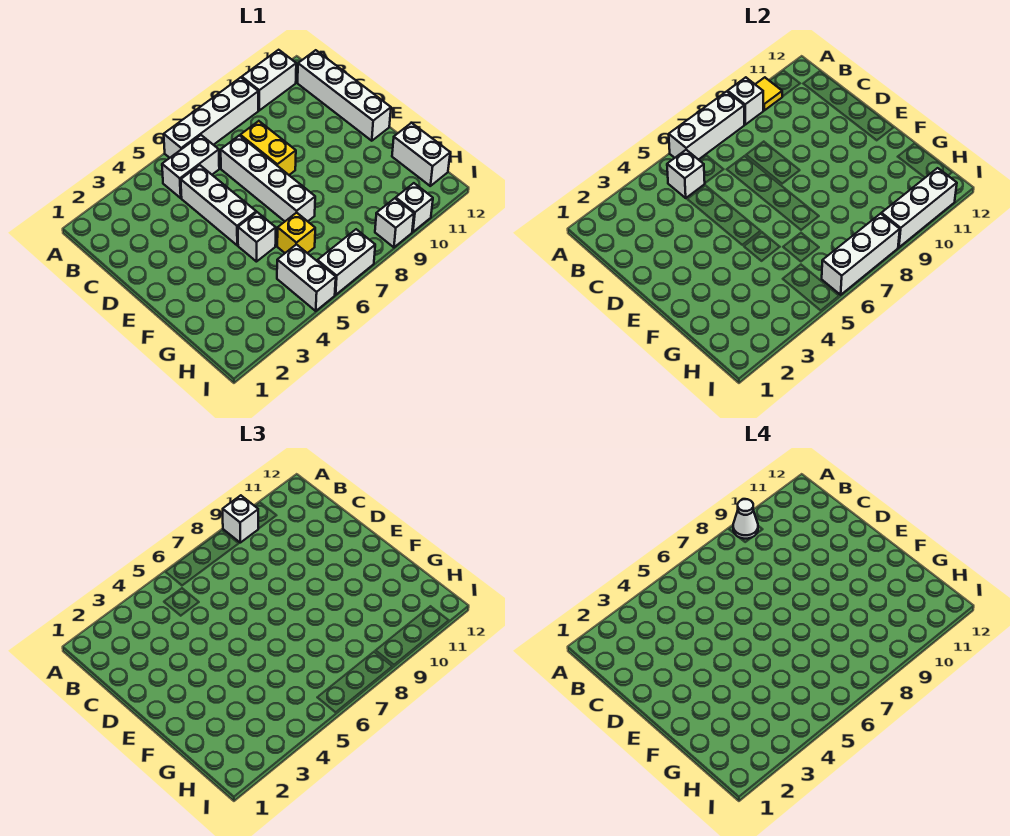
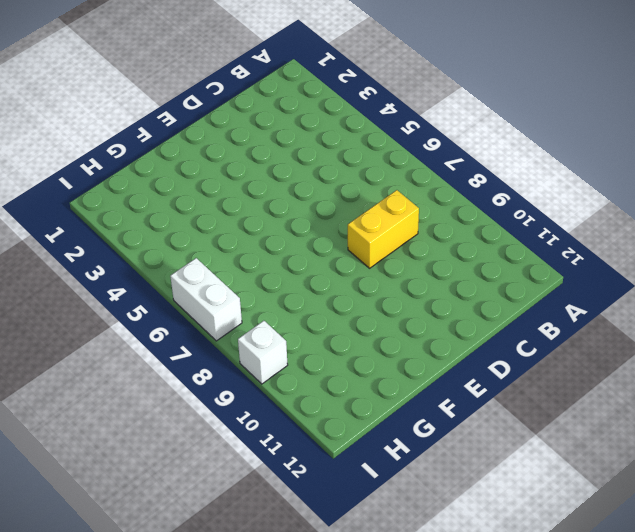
none -> white 1x4 brick [164,77,258,158]
none -> white 1x2 brick [242,50,296,110]
none -> white 1x2 brick [162,135,219,198]

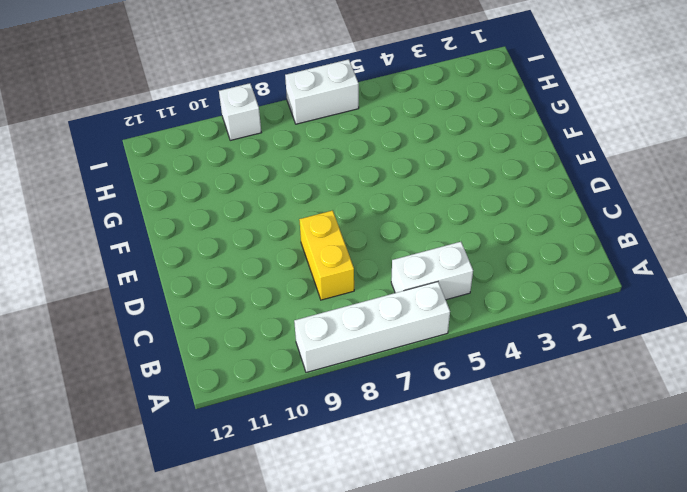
none -> white 1x2 brick [242,50,296,110]
none -> white 1x4 brick [298,50,391,141]
none -> white 1x3 brick [181,165,256,245]

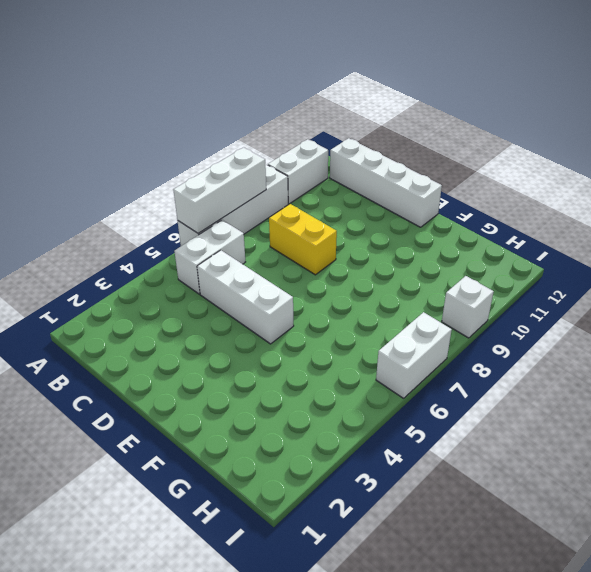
none -> white 1x4 brick [221,136,315,221]
none -> white 1x1 brick [238,212,276,262]
none -> yellow 1x1 brick [277,213,315,253]

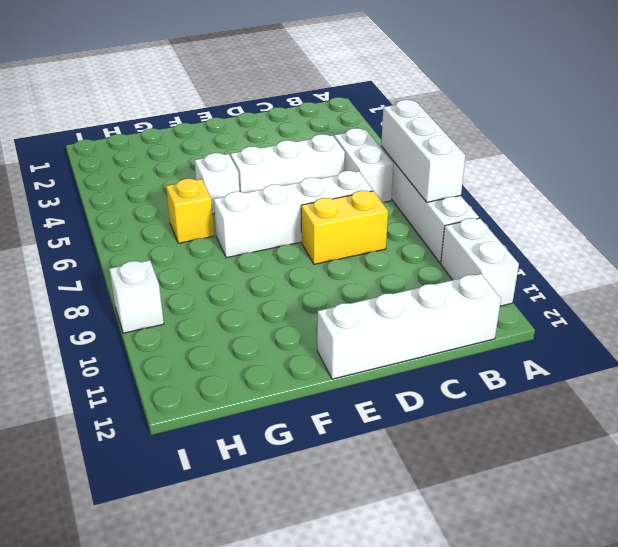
none -> white 1x2 brick [392,123,450,186]
none -> white 1x2 brick [277,244,336,311]
none -> white 1x2 brick [317,229,375,295]

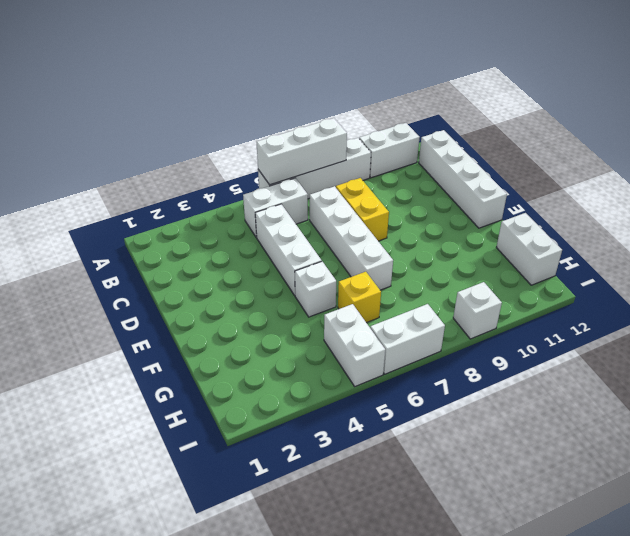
none -> white 1x1 brick [396,183,433,232]
none -> white 1x1 brick [728,77,763,125]
none -> yellow 1x1 tile [755,77,782,110]

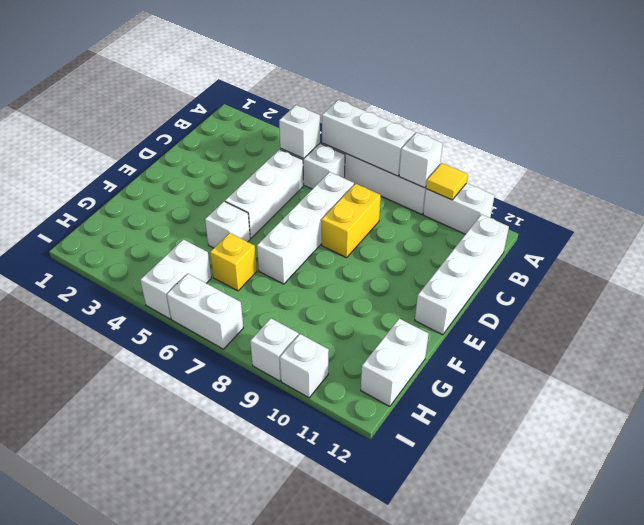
none -> white 1x3 brick [822,214,900,295]
none -> white 1x3 brick [881,168,957,247]
none -> white 1x1 brick [223,495,258,543]

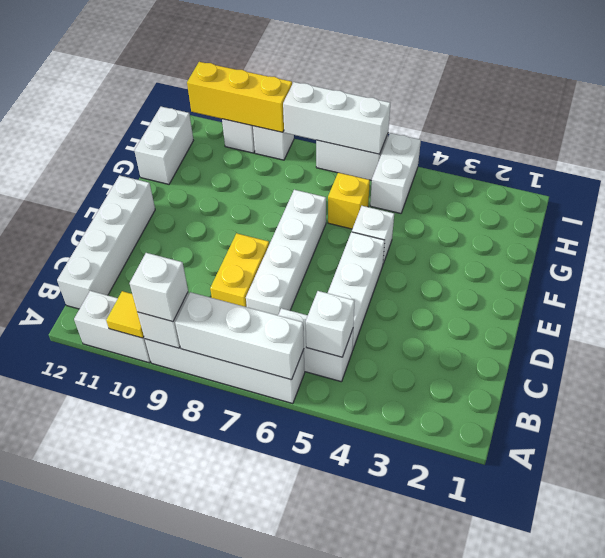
yellow 1x3 brick [187,62,292,132] -> white 1x3 brick [881,168,957,247]
none -> white 1x1 cone [733,499,758,539]

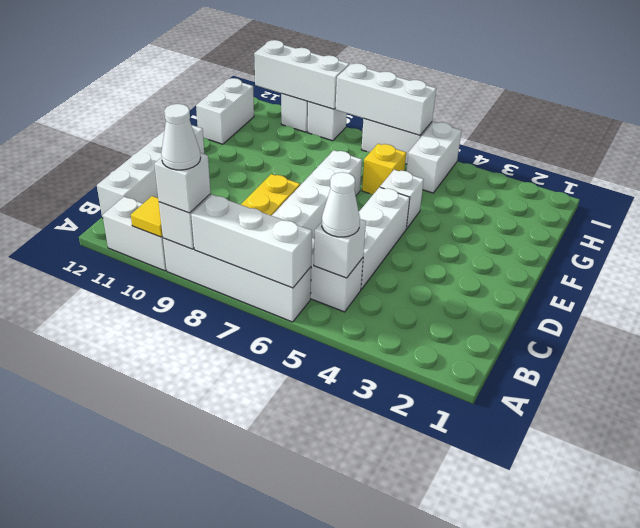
white 1x1 cone [322,172,360,237] -> none

